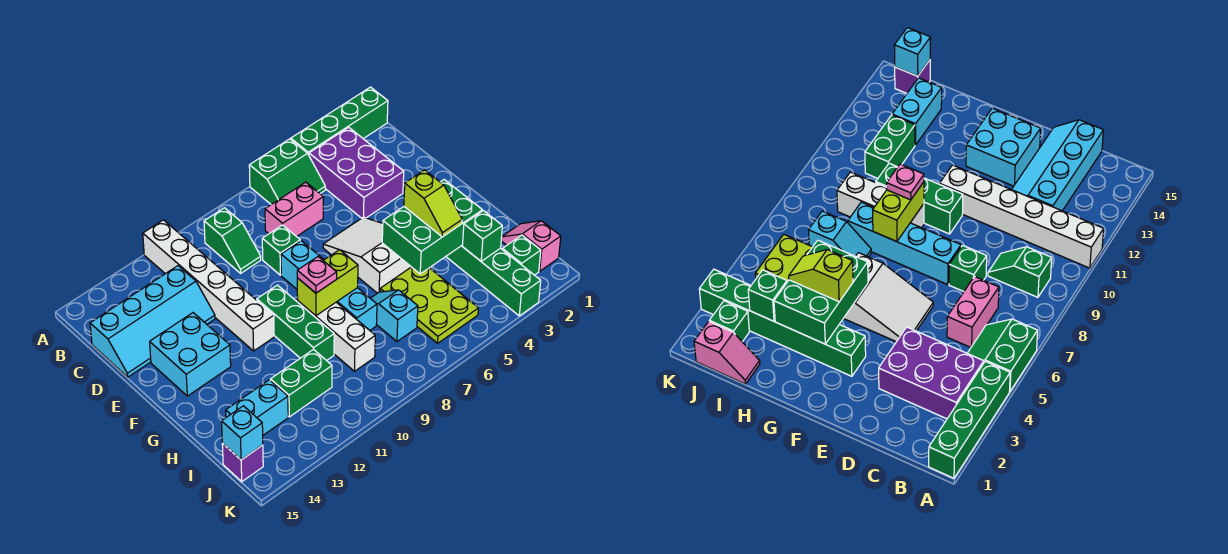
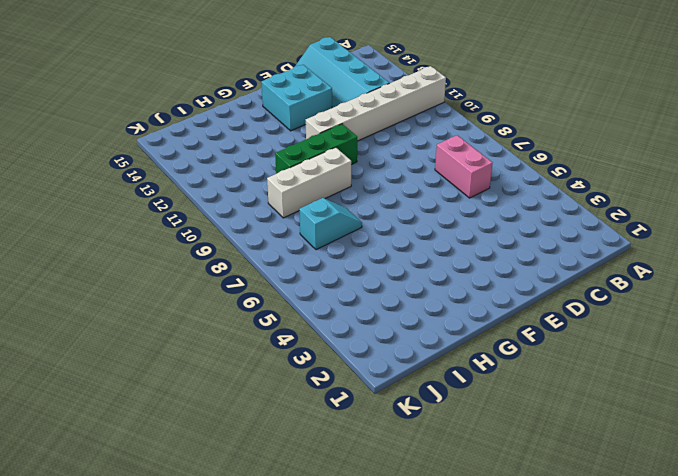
none -> green 1x4 brick [291,87,388,155]
none -> green 2x2 slope [249,139,325,204]
none -> purple 2x3 brick [309,127,404,218]

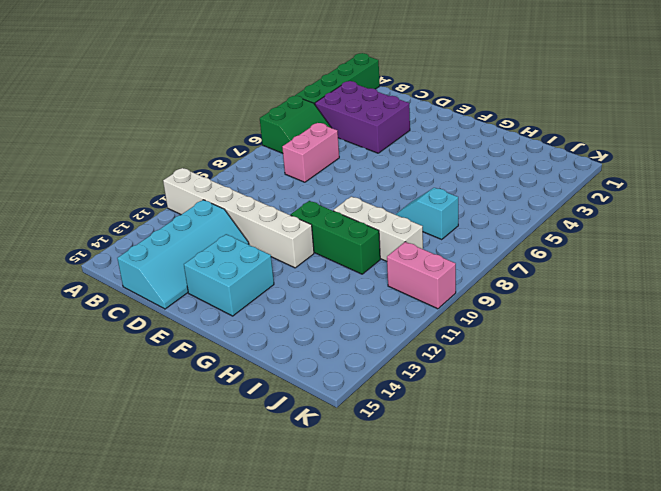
pink 1x2 brick [387,242,456,309] -> none
none -> green 1x2 slope [204,208,261,273]
none -> green 1x1 brick [262,225,300,275]
none -> white 2x3 slope [323,217,411,293]

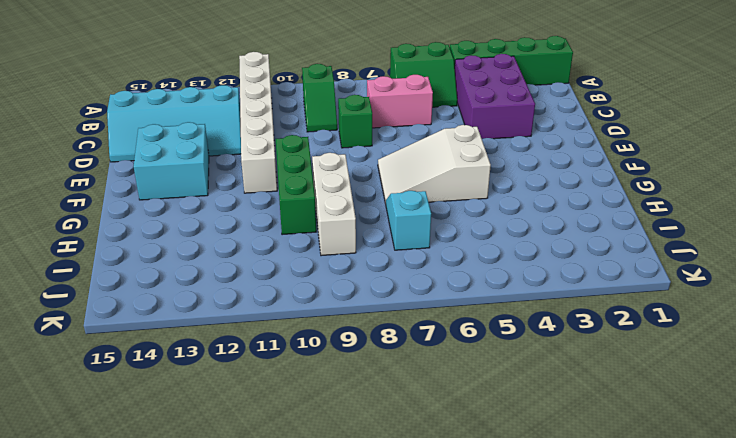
white 2x3 slope [378,125,491,204] -> white 2x3 slope turned to [323,217,411,293]
none -> cyan 1x4 brick [281,241,377,330]
none -> green 1x6 brick [446,246,541,316]
none -> lime 2x3 plate [380,267,478,343]

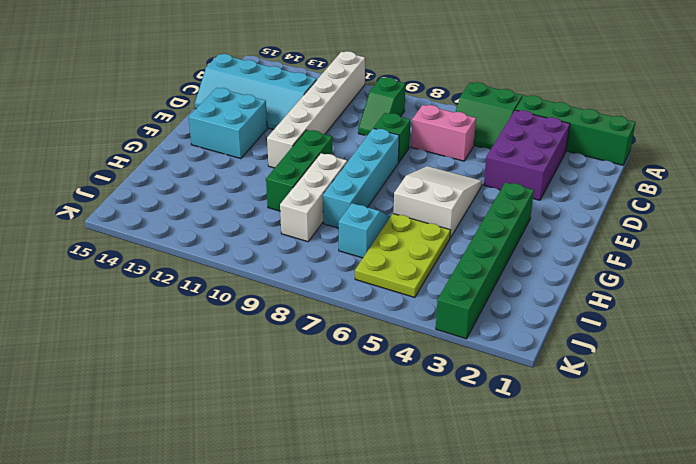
none -> pink 1x2 slope [501,221,561,271]
none -> green 1x2 brick [270,349,332,417]
none -> cyan 1x2 brick [226,380,288,435]

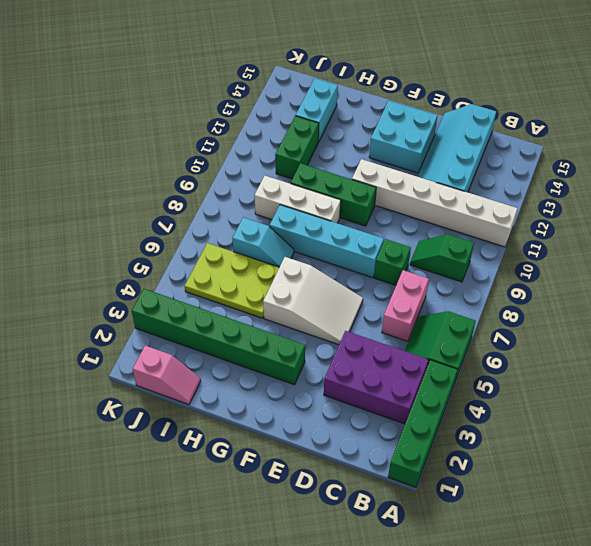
none -> green 1x1 brick [502,235,541,275]
none -> purple 1x1 brick [222,443,263,482]
none -> green 2x3 brick [382,180,482,274]

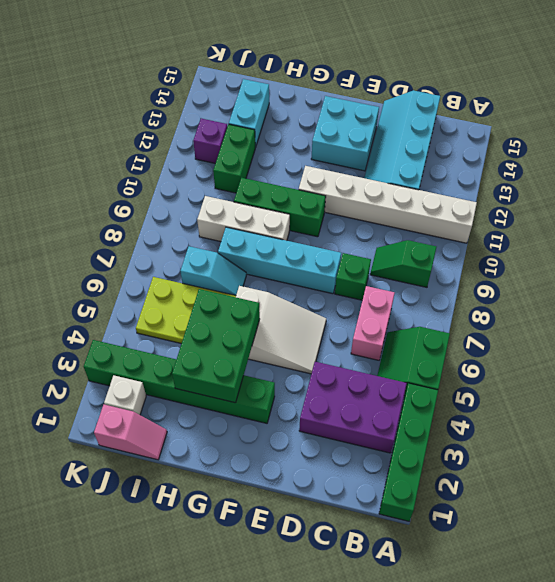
white 1x1 brick [104,375,146,415] -> green 1x1 brick [502,235,541,275]
purple 1x1 brick [193,119,227,164] -> purple 1x1 brick moved to [222,443,263,482]
none -> lime 1x2 brick [297,250,358,316]
none -> green 1x1 brick [462,211,502,261]
none -> cyan 1x1 brick [222,406,263,460]

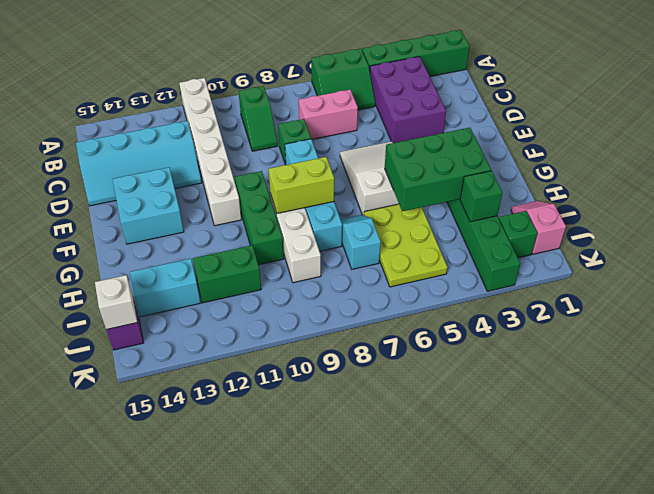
white 1x1 brick [95,275,138,330] -> cyan 1x1 brick [222,406,263,460]
none -> lime 1x2 slope [404,170,462,237]
none -> pink 1x1 plate [297,257,337,293]

